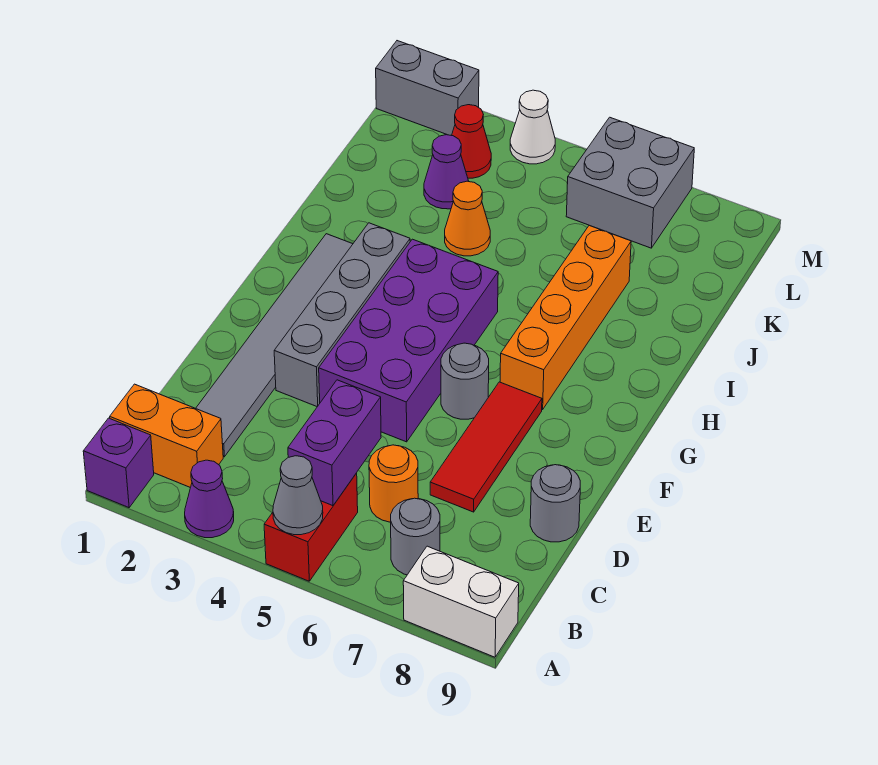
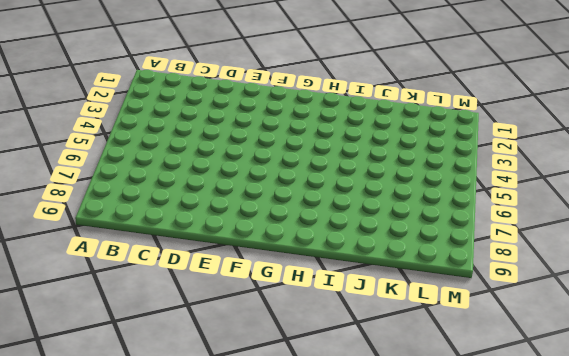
none -> purple 1x1 brick [83,418,154,508]
none -> purple 1x1 cone [185,460,234,538]
none -> red 1x2 brick [264,473,358,581]

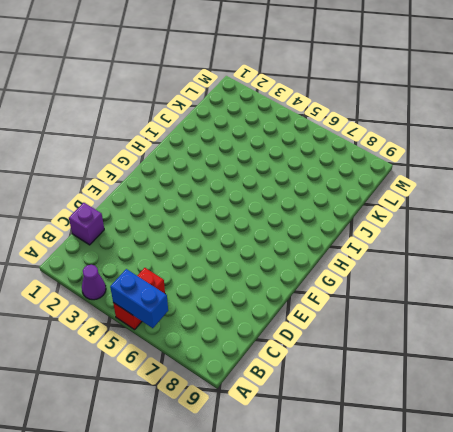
blue 1x2 brick [110,269,168,328] -> grey 1x1 cone [273,456,323,535]
purple 1x1 brick [69,203,104,245] -> purple 1x1 brick moved to [83,418,154,508]
none -> white 1x2 brick [403,546,519,657]
none -> orange 1x2 brick [110,384,223,487]
none -> grey 1x1 round brick [391,498,440,575]

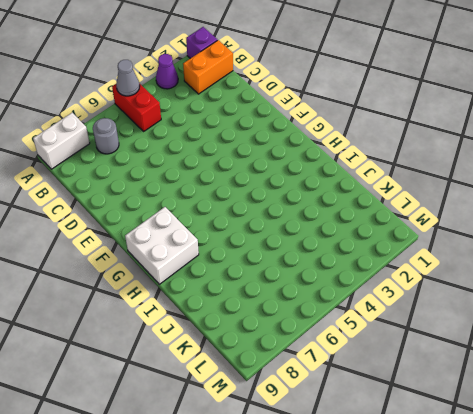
white 2x2 brick [125,207,199,284] -> none
none -> grey 1x6 tile [196,234,353,457]
none -> orange 1x1 round brick [369,445,418,522]
none -> red 1x3 tile [430,382,542,512]

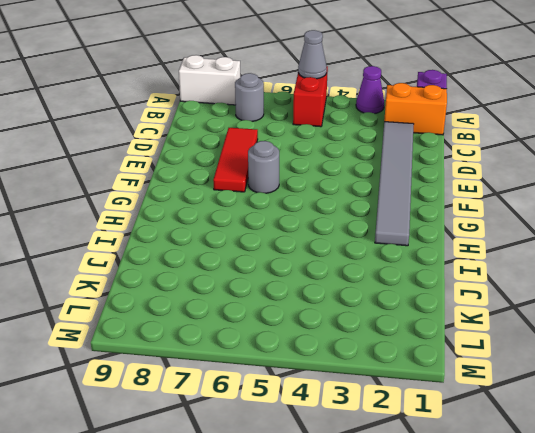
none -> orange 1x1 round brick [369,445,418,522]
none -> grey 1x1 round brick [530,465,580,542]
none -> grey 1x4 brick [274,223,410,407]

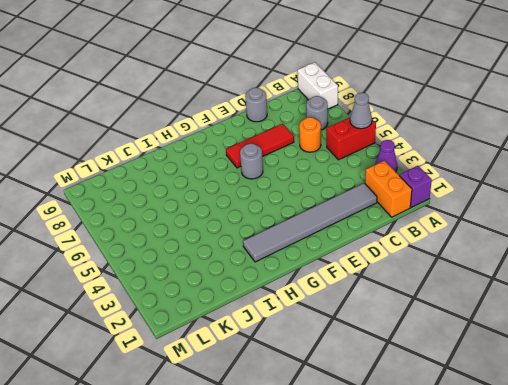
none -> grey 1x4 brick [274,223,410,407]
none -> purple 2x4 brick [319,239,498,442]
none -> orange 1x4 brick [500,226,631,410]

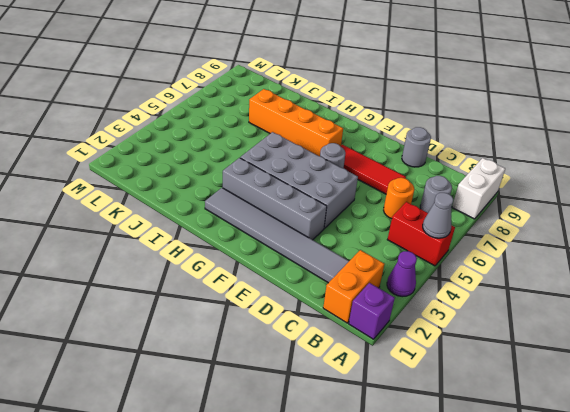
grey 2x4 brick [240,132,358,228] -> purple 2x4 brick [319,239,498,442]
none -> orange 1x1 cone [445,181,490,256]
none -> purple 1x1 cone [424,135,469,209]
none -> red 1x1 cone [452,105,491,178]

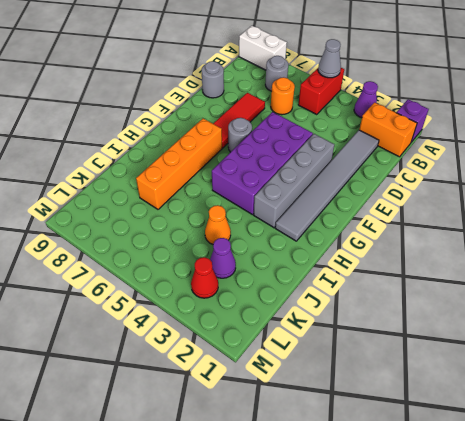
none -> grey 2x2 brick [566,117,694,248]
none -> grey 1x2 brick [376,41,479,136]
none -> white 1x1 cone [510,90,555,164]

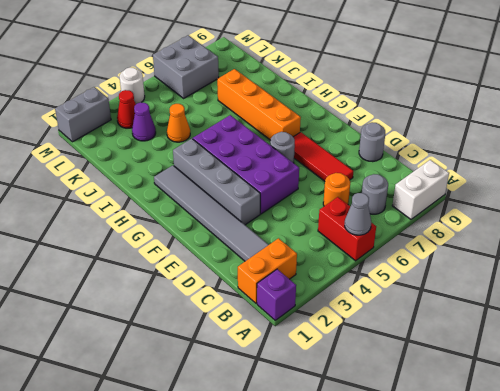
white 1x1 round brick [120,67,145,104] -> white 1x1 cone [510,90,555,164]
none -> purple 1x1 cone [185,460,234,538]
none -> purple 1x2 brick [288,380,381,506]

